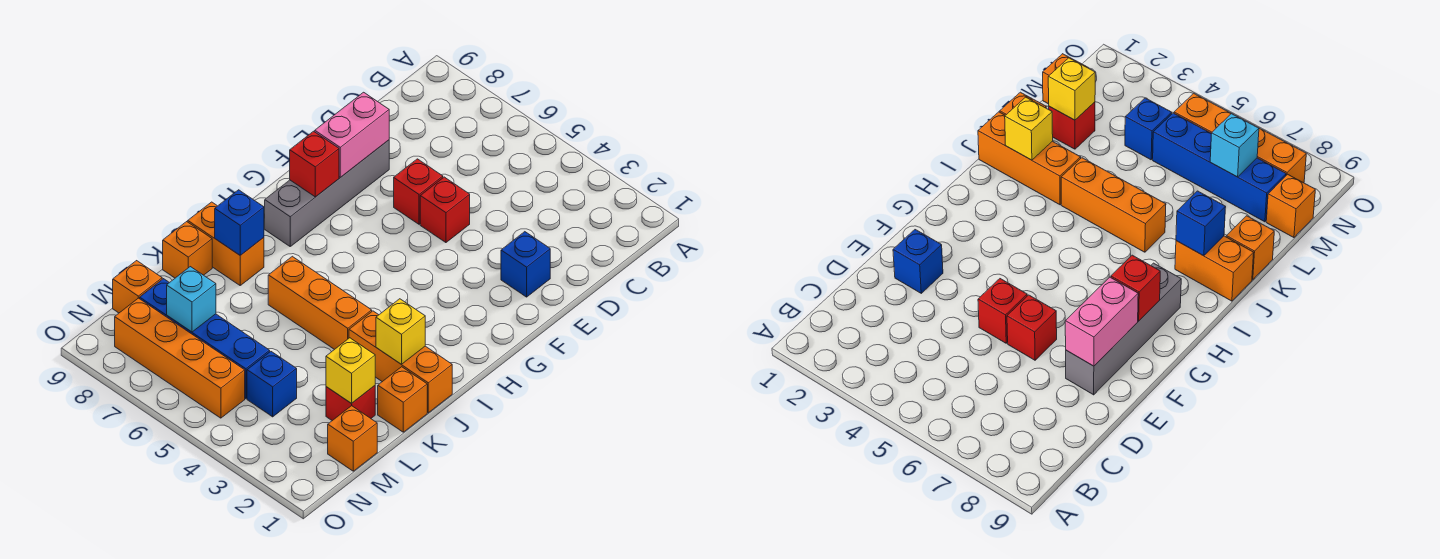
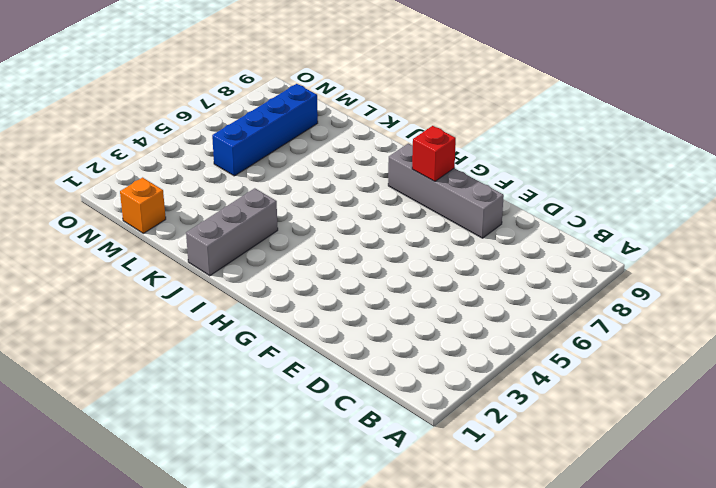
grey 1x3 brick [186,188,278,276] -> orange 1x3 brick [349,311,452,413]
none -> blue 1x1 brick [501,232,550,297]
none -> red 1x1 brick [420,177,470,243]
none -> red 1x1 brick [394,159,443,224]

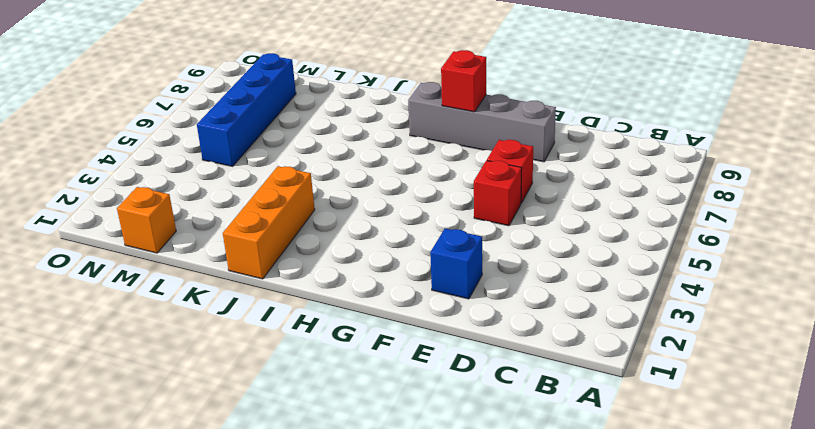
none -> orange 1x3 brick [268,256,372,350]
none -> orange 1x2 brick [188,202,264,285]
none -> orange 1x1 brick [378,367,427,432]

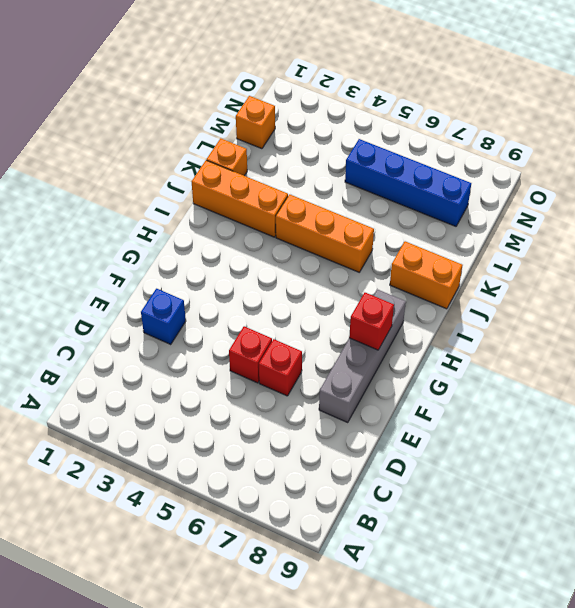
none -> orange 1x1 brick [163,222,212,278]
none -> red 1x1 brick [326,386,375,421]
none -> blue 1x1 brick [247,352,297,417]

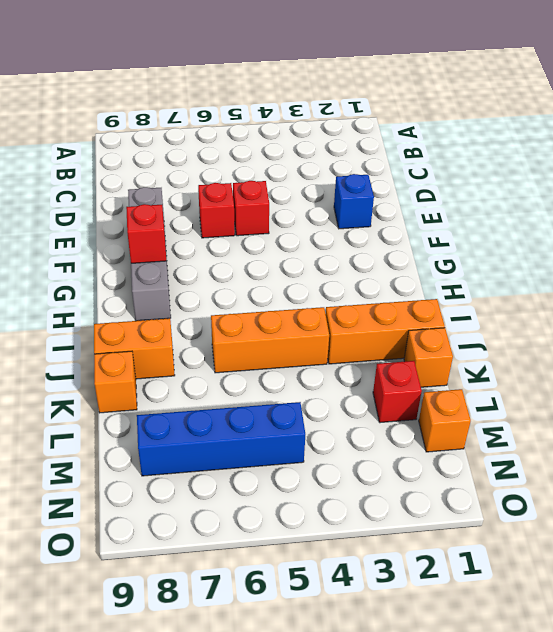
none -> blue 1x1 brick [247,352,297,417]
none -> orange 1x1 brick [113,261,162,313]
none -> orange 1x4 brick [115,298,245,418]

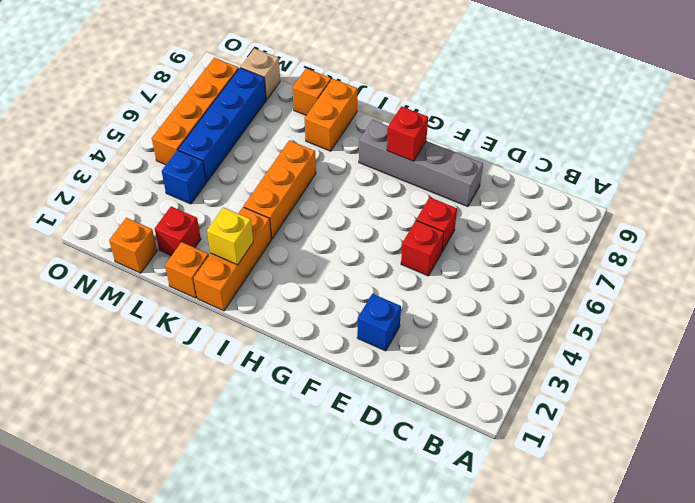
tan 1x1 brick [240,48,280,100] -> orange 1x1 brick [113,261,162,313]
none -> pink 1x2 brick [315,92,389,177]
none -> blue 1x1 brick [215,190,264,255]
none -> yellow 1x1 brick [326,338,375,404]

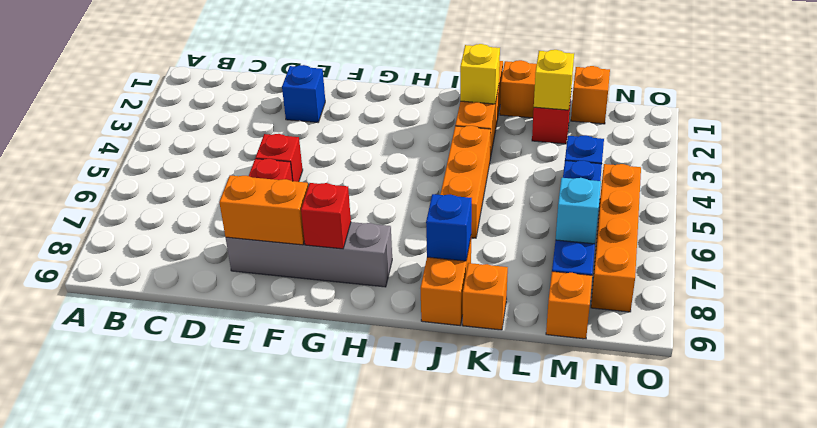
orange 1x2 brick [219,175,308,245] -> pink 1x2 brick [315,92,389,177]

